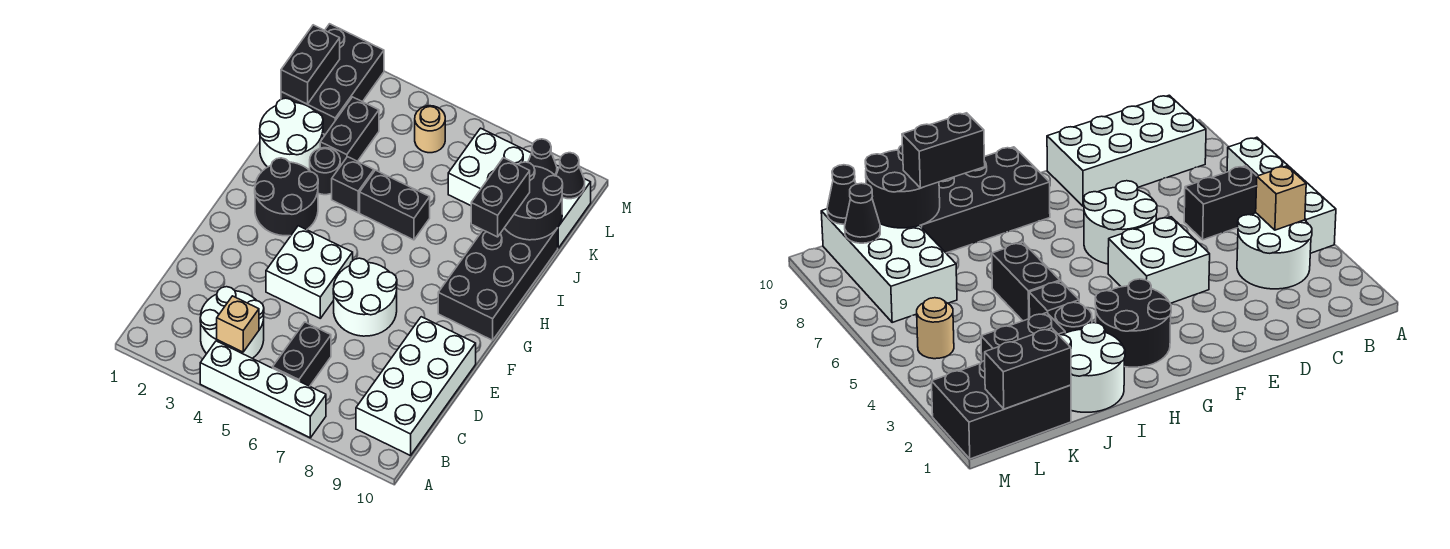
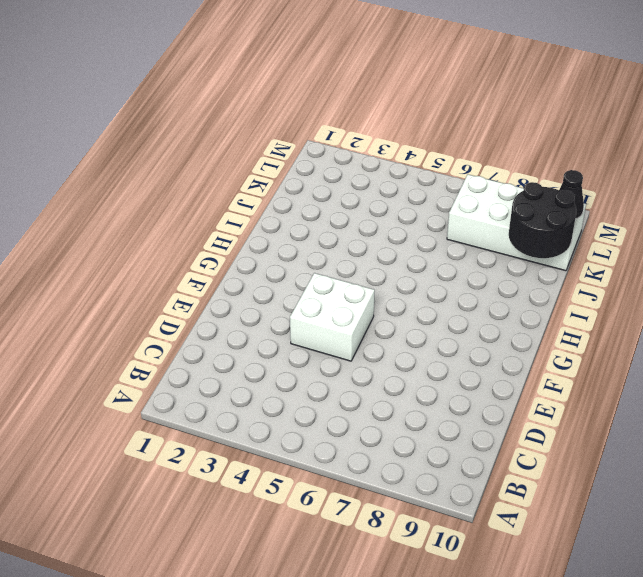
none -> white 1x4 brick [200,341,326,438]
none -> white 2x2 round brick [200,287,264,358]
none -> black 1x2 brick [273,322,331,386]

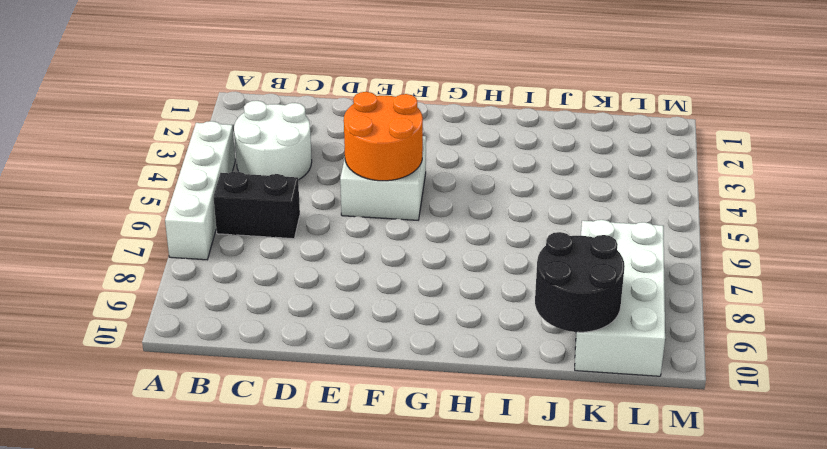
orange 2x2 round brick [344,92,423,181] -> none
none -> white 2x4 brick [356,317,476,456]
none -> white 2x2 round brick [333,258,397,336]
none -> black 2x2 round brick [255,158,318,236]

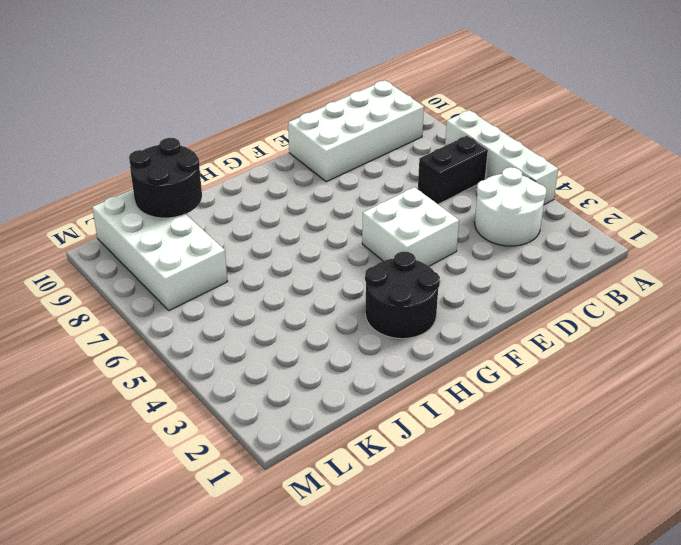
none -> white 2x2 round brick [333,258,397,336]
none -> black 2x4 brick [438,228,558,340]
none -> white 2x2 round brick [260,98,323,170]

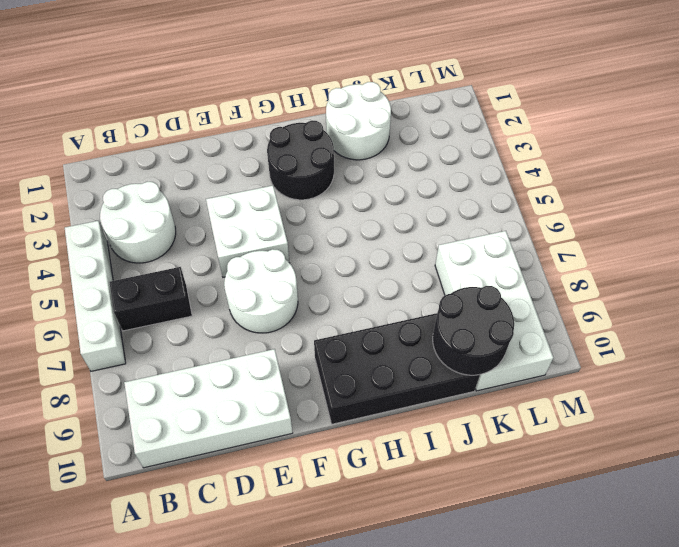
none -> black 1x1 round brick [310,148,340,195]
none -> black 1x1 brick [332,157,374,213]
none -> black 1x2 brick [360,170,430,240]

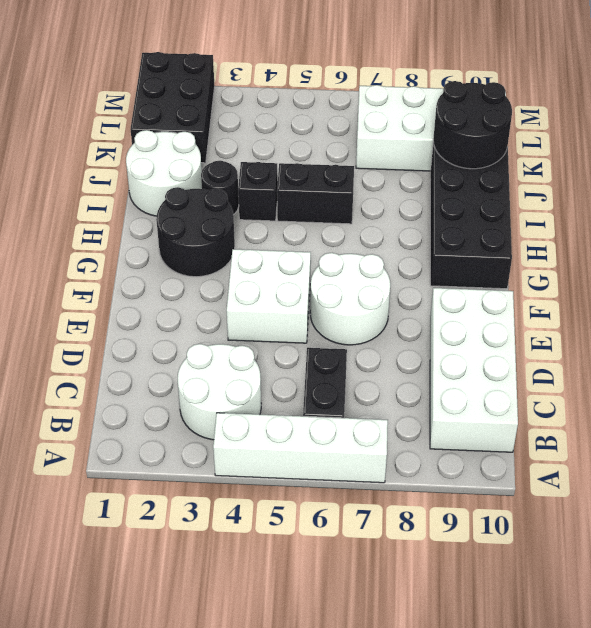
none -> black 1x2 brick [320,97,379,166]
none -> tan 1x1 round brick [415,106,445,153]
none -> tan 1x1 brick [217,296,259,352]

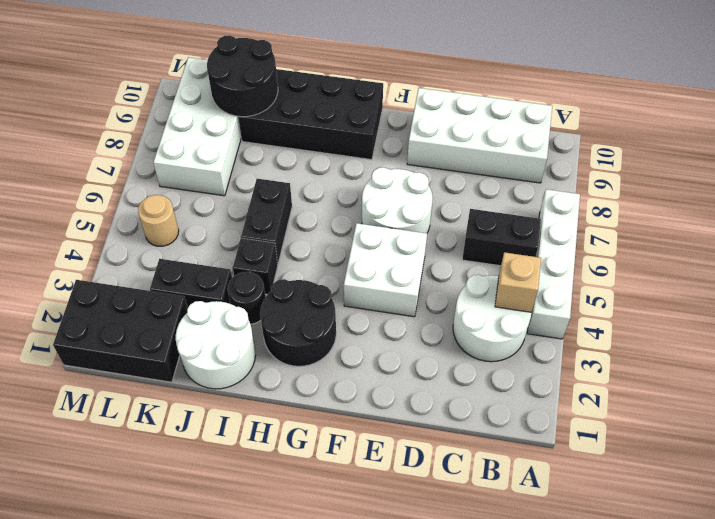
none -> black 1x2 brick [281,25,340,104]
none -> black 1x1 cone [528,139,557,176]
none -> black 1x1 cone [556,153,585,199]

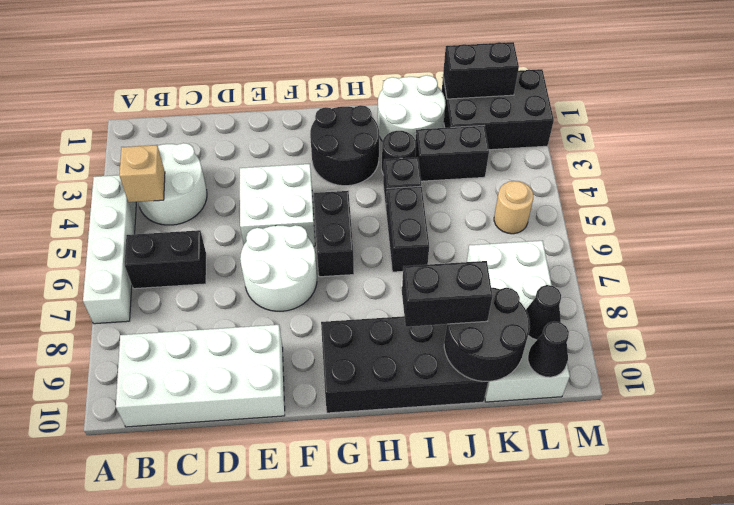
black 1x2 brick [314,191,354,277] -> none

